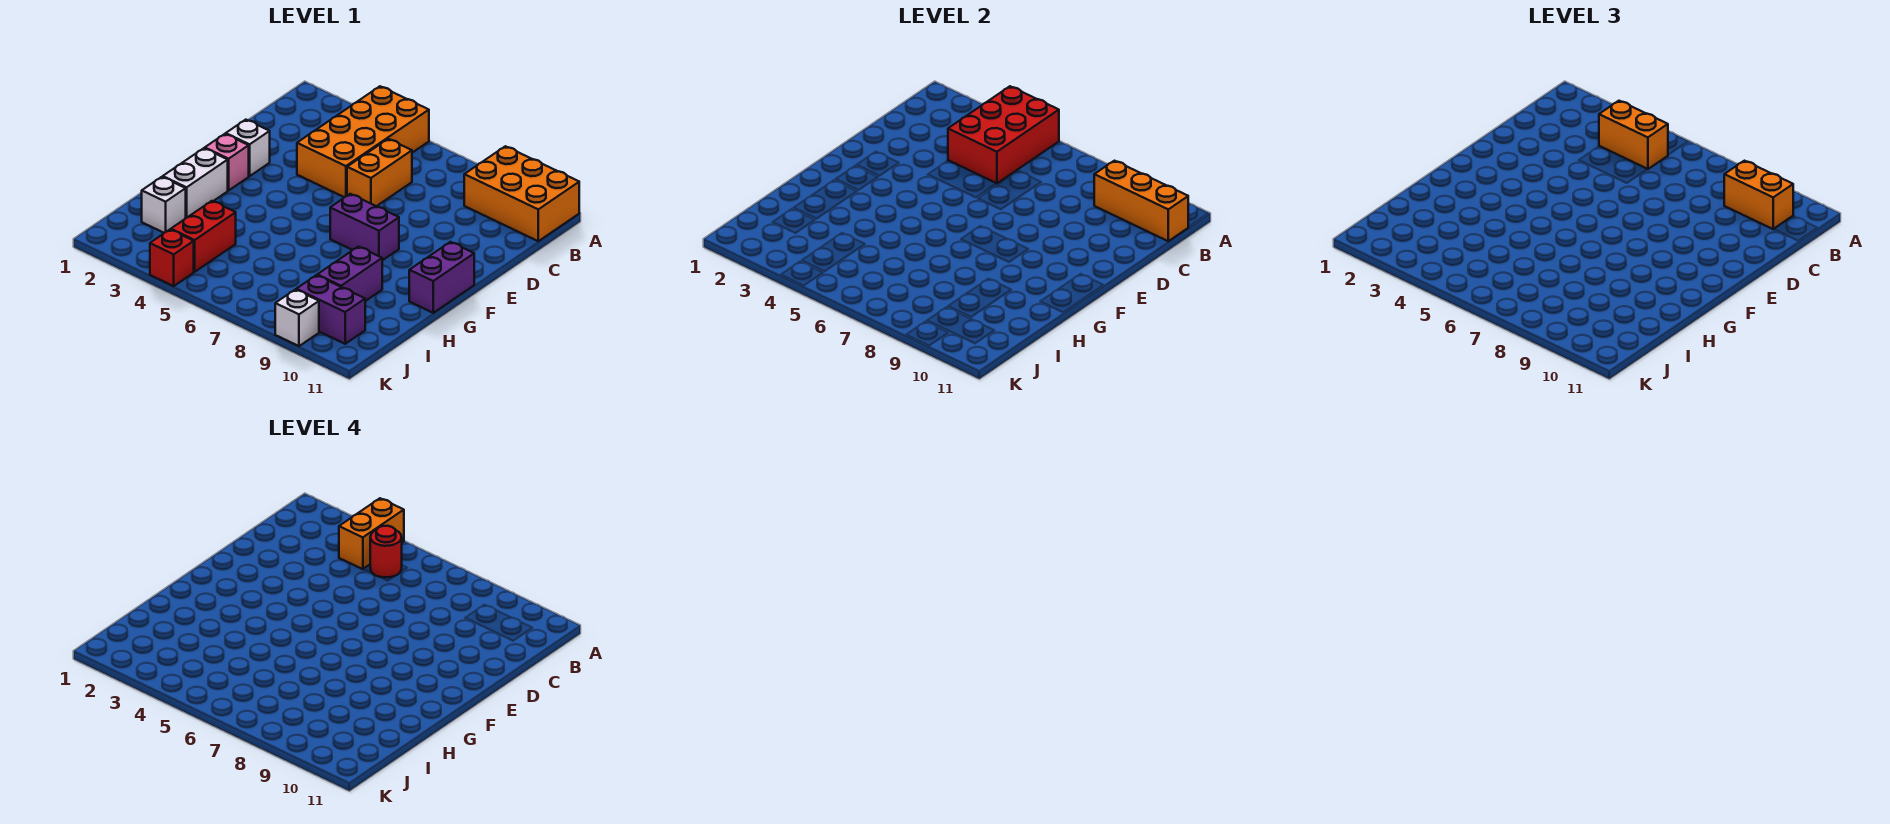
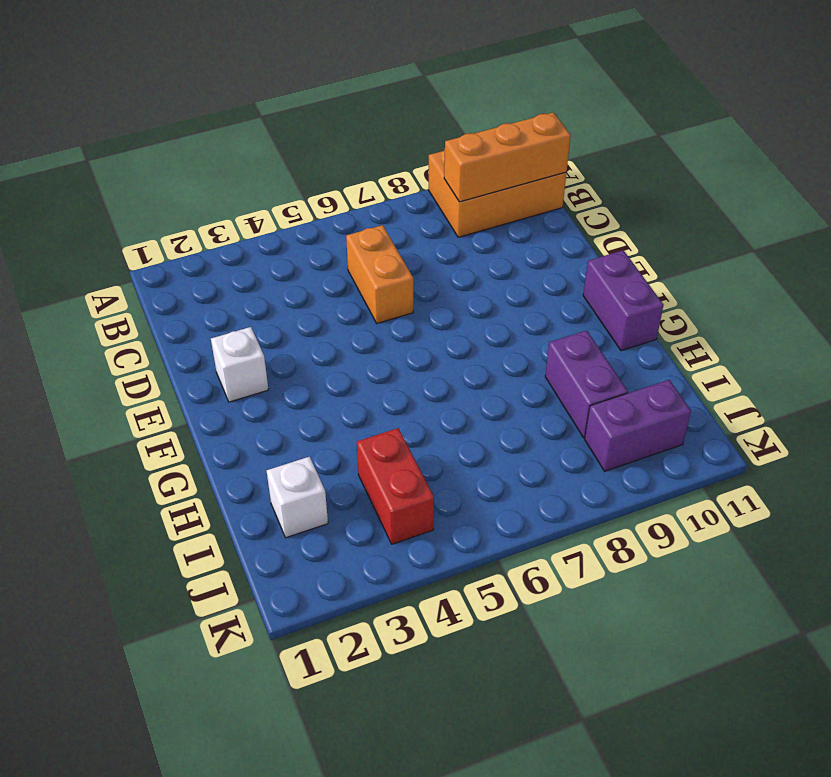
none -> orange 2x4 brick [297,86,429,197]
none -> pink 1x1 brick [205,134,249,190]
none -> purple 1x2 brick [330,194,399,260]

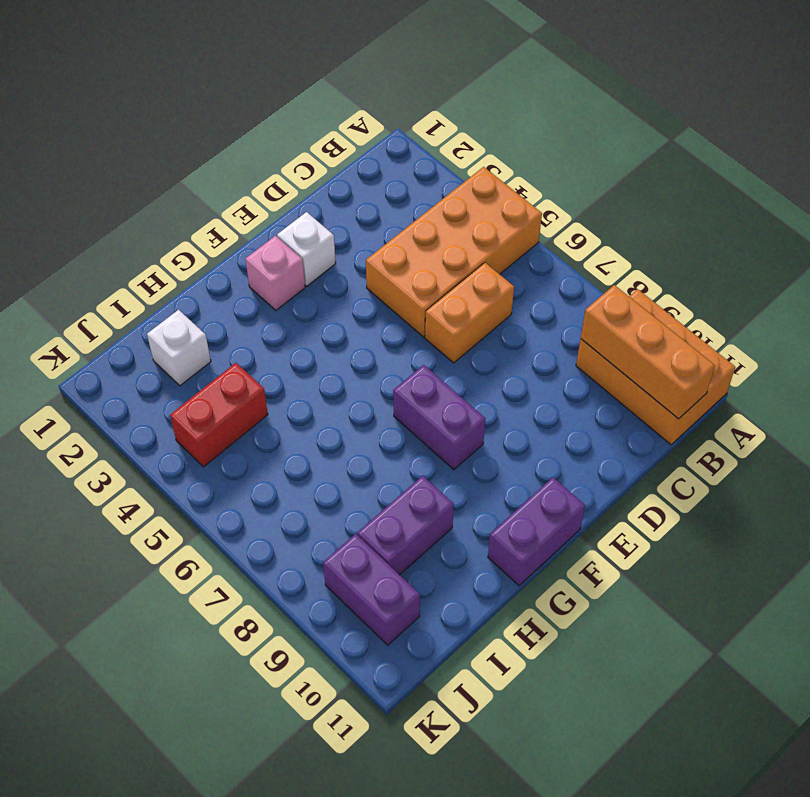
none -> white 1x2 brick [163,148,228,218]
none -> red 1x1 brick [150,230,194,286]
none -> white 1x1 brick [275,290,319,346]

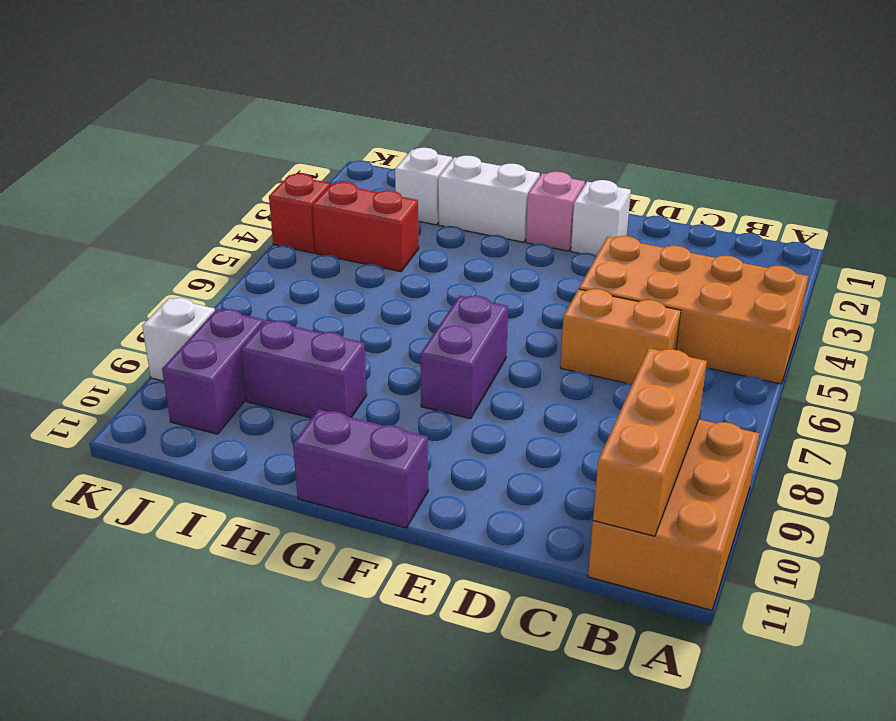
none -> red 2x3 brick [948,86,1059,184]
none -> orange 1x2 brick [1599,101,1668,169]
none -> orange 1x2 brick [1724,161,1793,229]

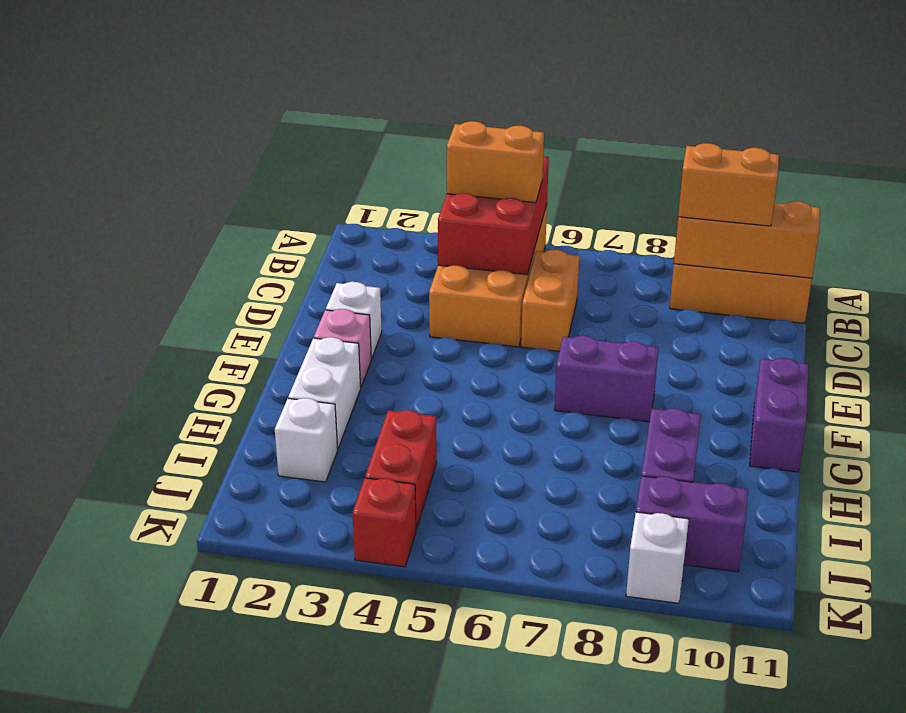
none -> orange 1x2 brick [339,498,404,569]
none -> red 1x1 round brick [370,526,402,577]

